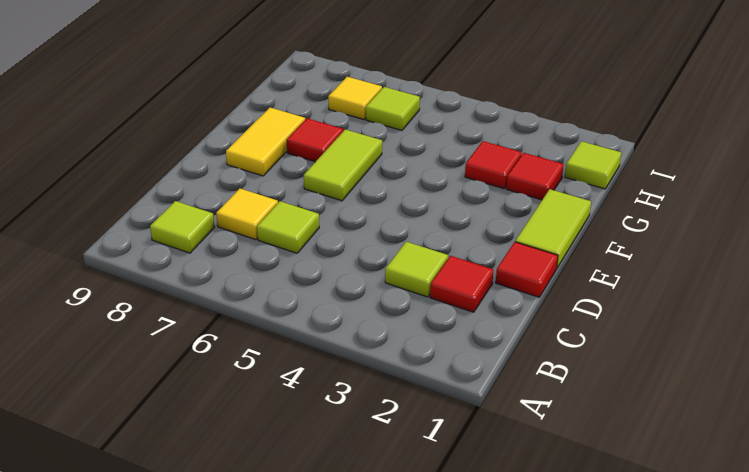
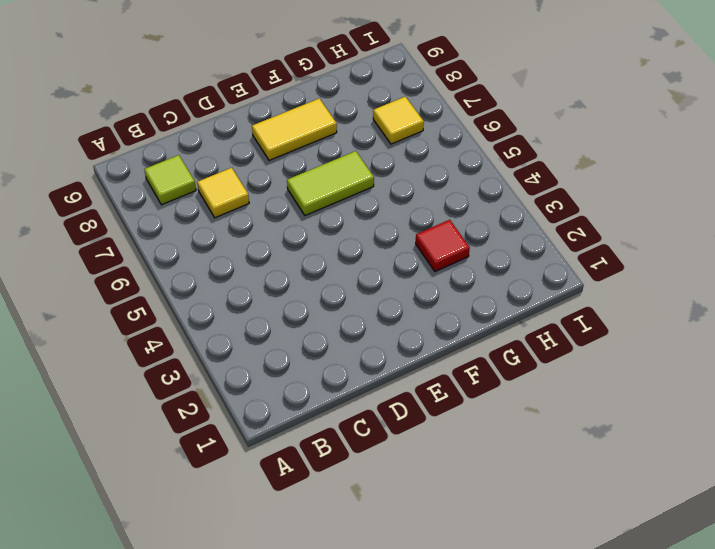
none -> red 1x1 tile [430,256,493,312]
none -> lime 1x1 tile [385,242,448,297]
none -> lime 1x1 tile [257,201,319,253]

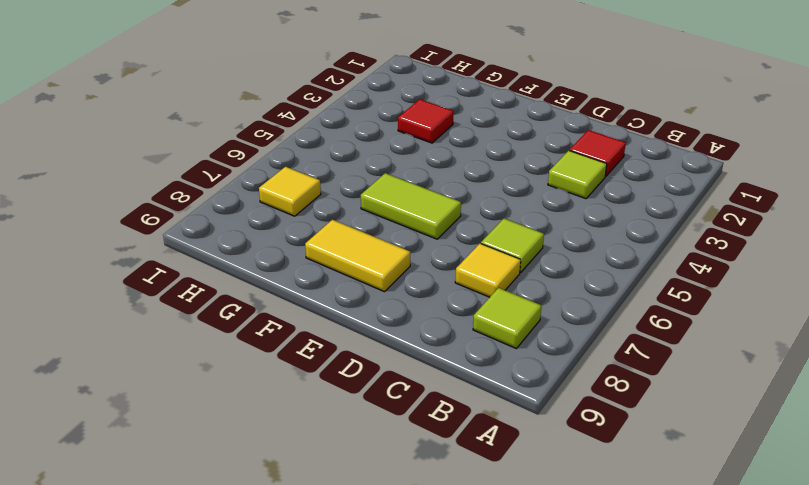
none -> red 1x1 tile [496,242,558,297]
none -> lime 1x2 tile [515,189,591,268]
none -> red 1x1 tile [287,118,343,162]

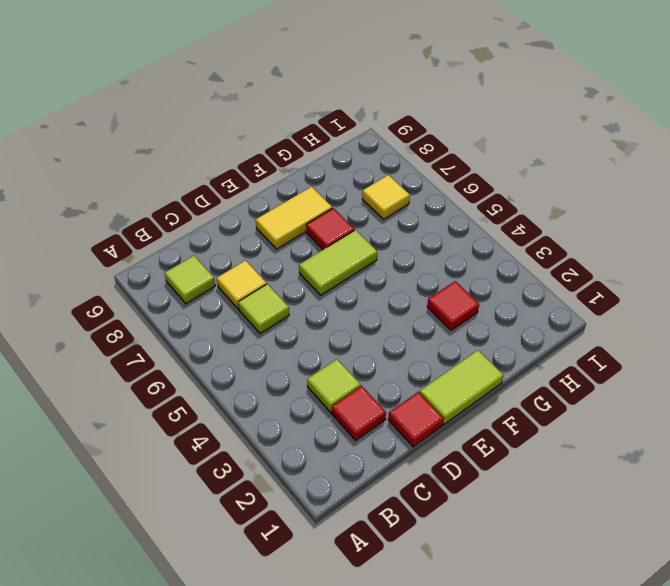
none -> red 1x1 tile [506,153,564,200]
none -> lime 1x1 tile [565,141,621,189]
none -> lime 1x1 tile [366,87,420,130]

